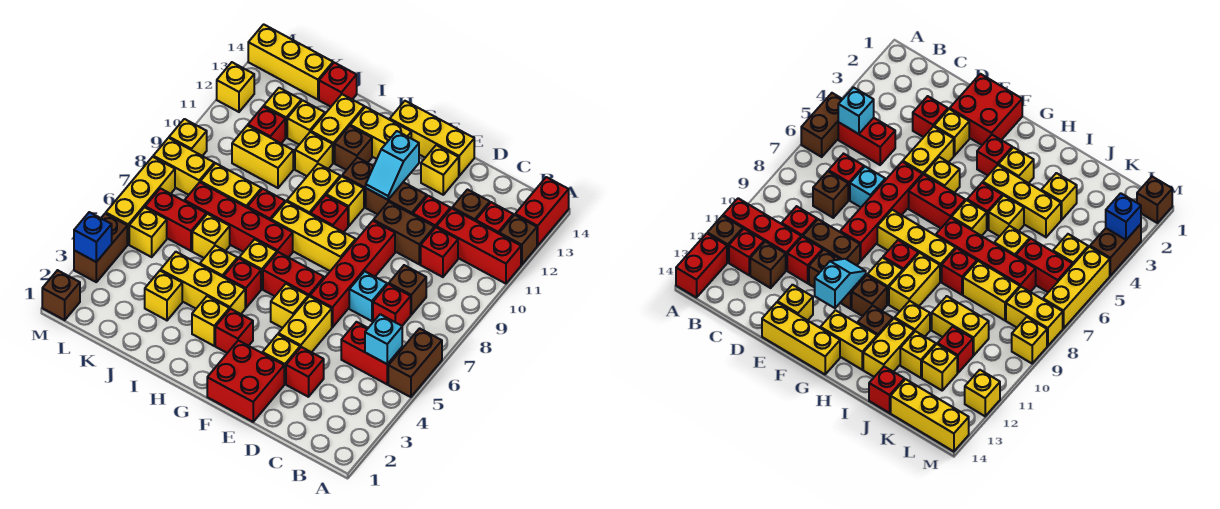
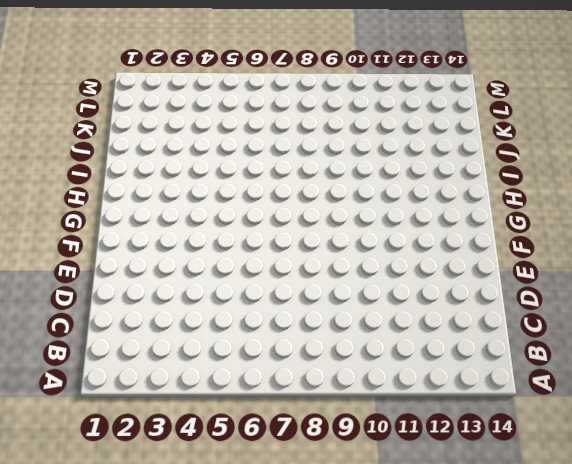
none -> brown 1x2 brick [388,328,442,397]
none -> red 1x3 brick [436,208,521,284]
none -> brown 1x1 brick [499,215,537,265]
none -> red 1x2 brick [515,177,569,246]

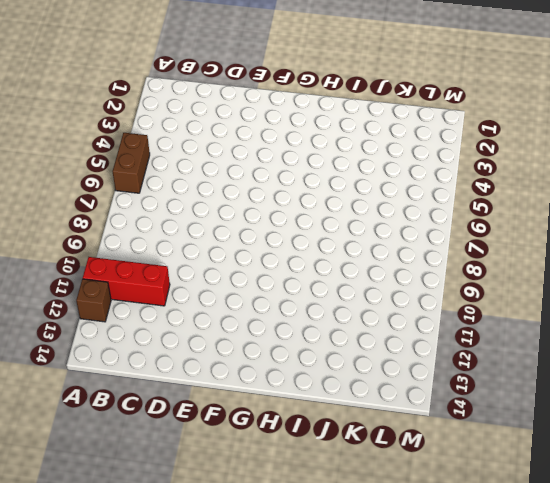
none -> red 1x2 brick [515,177,569,246]
none -> red 1x2 brick [341,322,402,384]
none -> red 1x1 brick [476,202,513,234]
none -> red 1x1 brick [373,284,411,326]

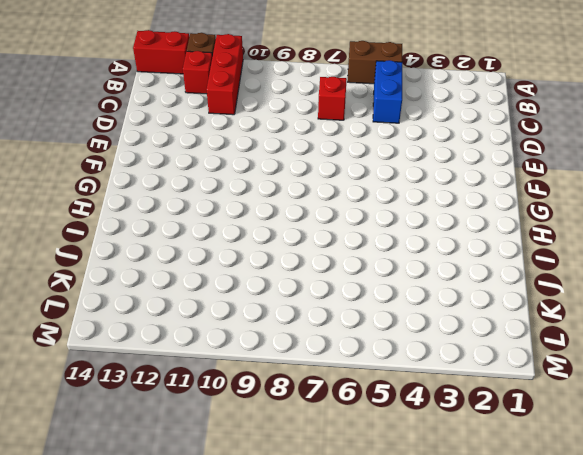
blue 1x2 brick [373,60,402,123] -> red 1x2 brick [341,322,402,384]
none -> brown 1x1 brick [389,265,426,315]
none -> red 1x1 brick [421,227,458,277]
none -> brown 1x1 brick [452,190,490,221]
none -> red 1x1 brick [286,347,324,397]

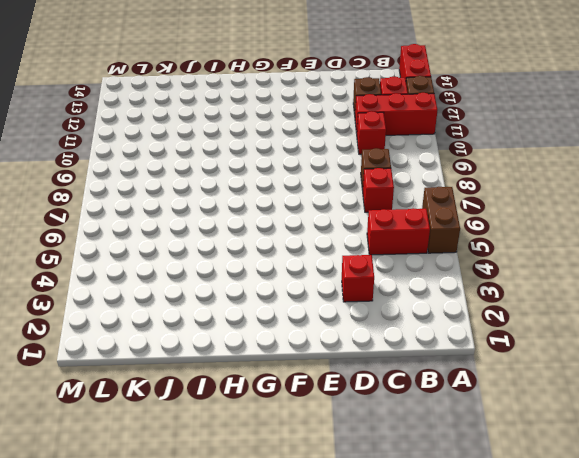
none -> cyan 1x1 brick [349,271,387,321]
none -> brown 1x2 brick [373,202,435,264]
none -> red 1x1 brick [413,196,450,227]
none -> red 2x2 brick [207,340,284,422]

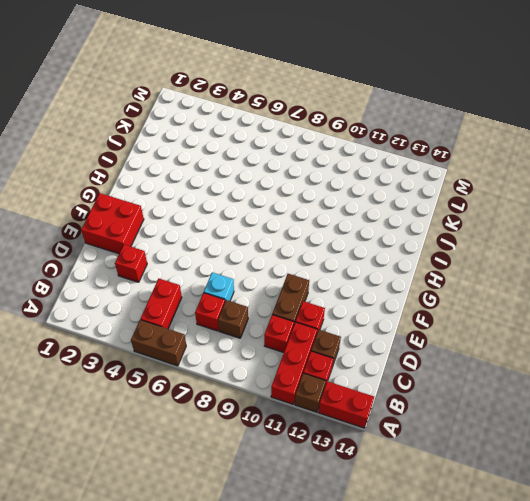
none -> yellow 1x1 brick [263,334,300,384]
none -> yellow 1x2 brick [278,296,332,352]
none -> red 1x4 brick [310,221,395,327]
none -> brown 1x2 brick [366,182,427,215]

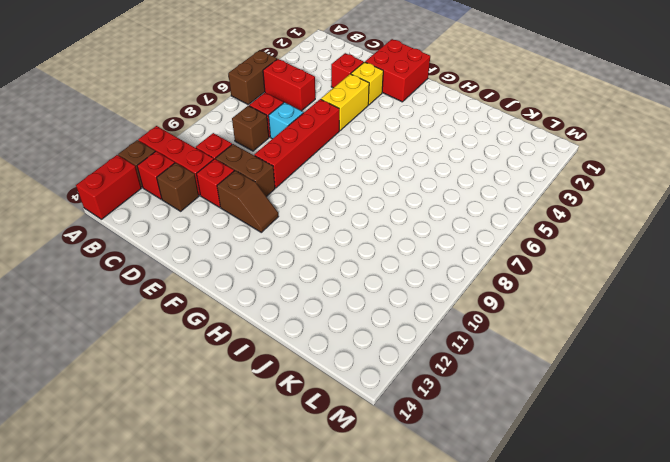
brown 1x2 slope [217,171,278,232] -> brown 1x2 brick [366,182,427,215]
none -> yellow 1x1 brick [421,145,459,195]
none -> yellow 1x3 brick [390,101,474,176]
none -> yellow 1x1 brick [271,284,308,328]
none -> red 1x2 brick [263,252,324,297]

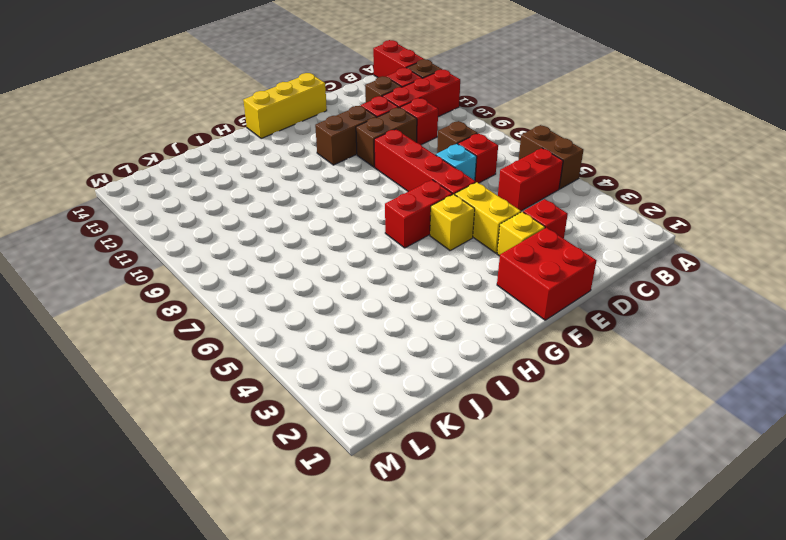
none -> yellow 1x1 brick [421,145,459,195]
none -> yellow 1x3 brick [271,201,356,271]
none -> red 1x1 brick [215,309,253,353]
none -> red 1x1 brick [311,195,348,232]

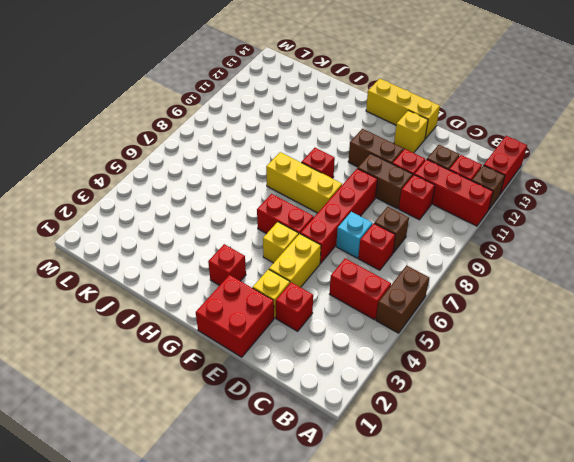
none -> yellow 1x1 brick [326,176,364,226]
none -> brown 1x1 brick [342,157,374,207]
none -> yellow 1x2 brick [350,107,411,159]
none -> yellow 1x1 brick [192,296,229,346]

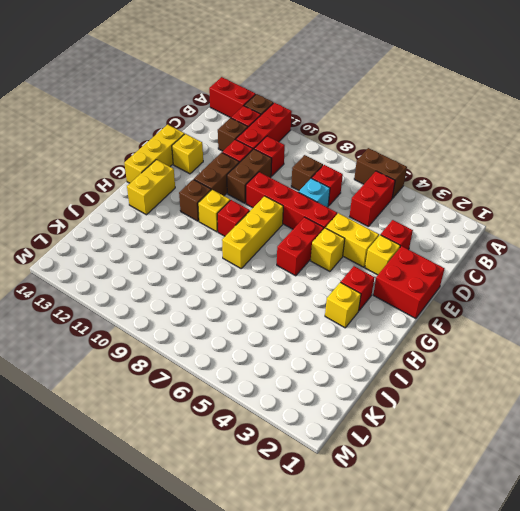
none -> yellow 1x3 brick [161,252,245,314]
none -> red 1x1 brick [224,258,261,308]
none -> yellow 1x1 brick [239,239,277,289]
none -> red 1x4 brick [185,182,293,257]

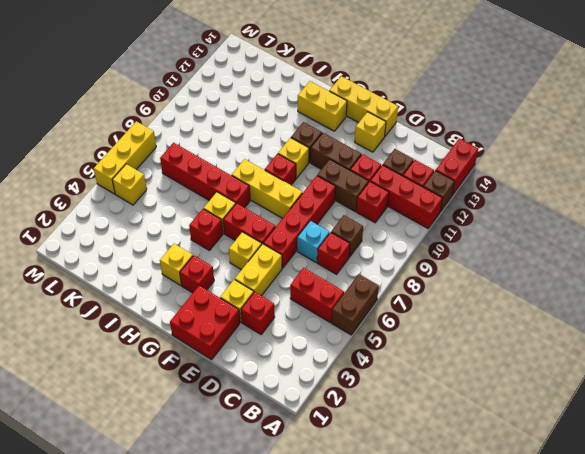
none -> yellow 1x3 brick [161,252,245,314]
none -> yellow 1x2 brick [287,164,340,214]
none -> brown 1x1 brick [335,126,372,170]
none -> yellow 1x1 brick [200,246,238,277]

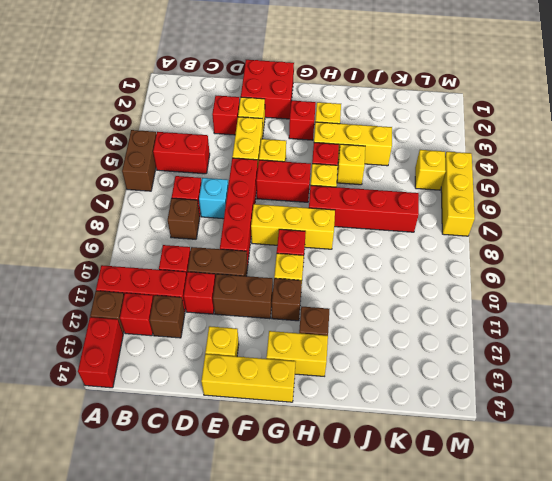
none -> yellow 1x2 brick [287,164,340,214]
none -> red 1x1 brick [248,189,285,220]
none -> yellow 1x1 brick [295,132,333,176]
none -> yellow 1x2 brick [311,94,364,163]

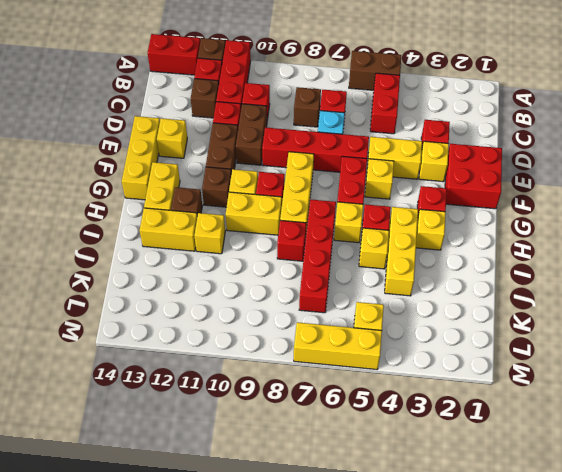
none -> yellow 1x1 brick [145,271,182,320]
none -> yellow 1x1 brick [192,214,230,258]
none -> yellow 1x2 brick [200,163,262,208]
none -> yellow 1x2 brick [232,125,293,188]

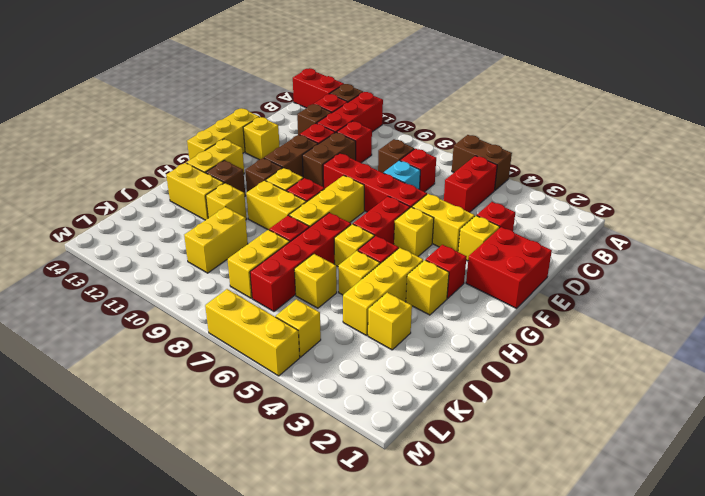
none -> yellow 1x1 brick [287,100,325,145]
none -> red 1x1 brick [319,63,357,107]
none -> red 1x2 brick [145,188,206,251]
none -> red 1x1 brick [248,106,285,143]

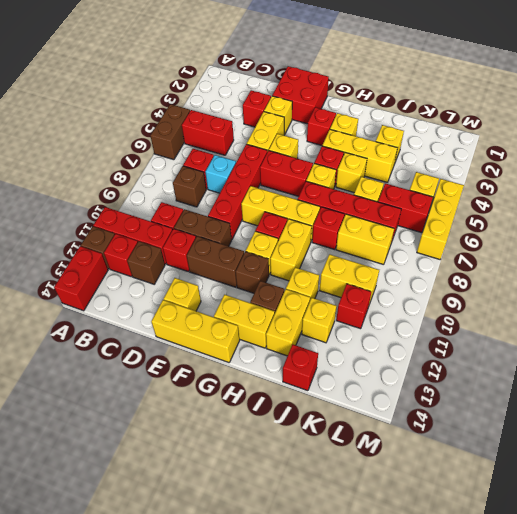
none -> yellow 1x1 brick [264,88,301,137]
none -> yellow 1x3 brick [248,24,333,100]
none -> yellow 1x2 brick [153,138,214,195]
none -> brown 1x1 brick [42,270,80,320]

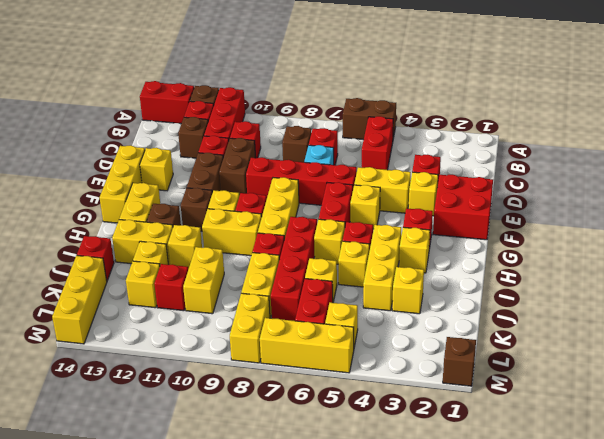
none -> brown 1x2 brick [74,213,127,282]
none -> yellow 1x1 brick [169,119,207,156]
none -> yellow 1x1 brick [217,62,254,112]
none -> cyan 1x1 brick [365,314,402,364]

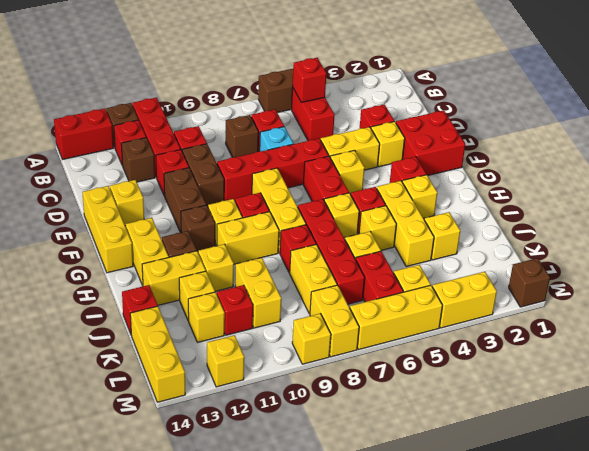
red 1x1 brick [293,58,327,102] -> cyan 1x1 brick [365,314,402,364]
yellow 1x2 brick [432,272,497,328] -> brown 1x2 brick [74,213,127,282]
none -> cyan 1x2 slope [366,131,419,200]
none -> blue 1x1 brick [74,212,112,262]

